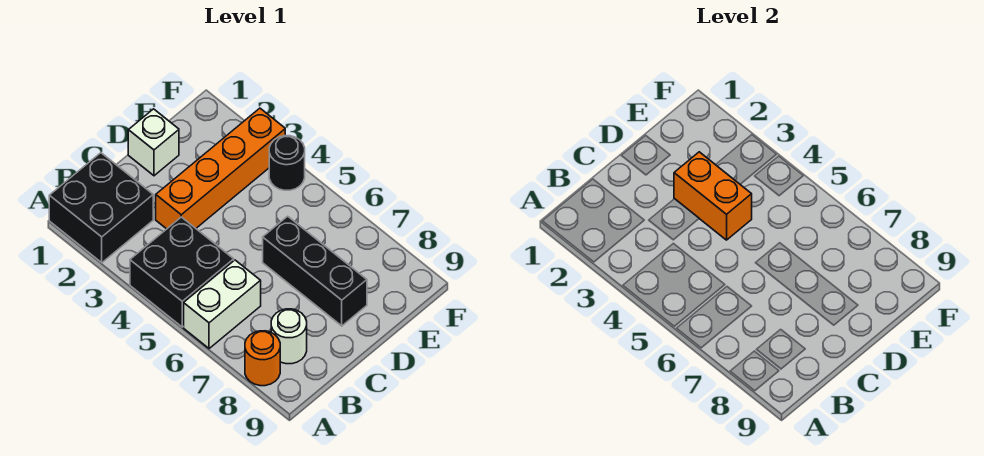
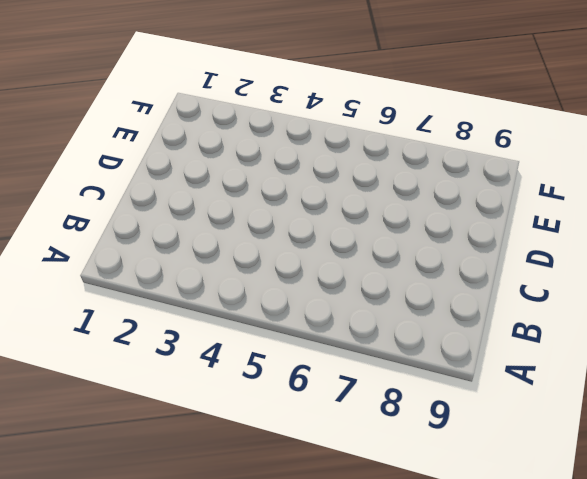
none -> black 2x2 brick [49,153,153,263]
none -> black 2x2 brick [130,217,234,327]

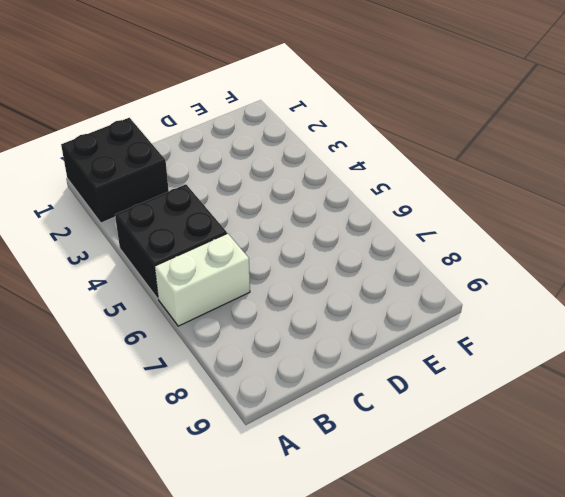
none -> orange 1x1 round brick [245,331,280,386]
none -> white 1x1 round brick [271,309,307,364]

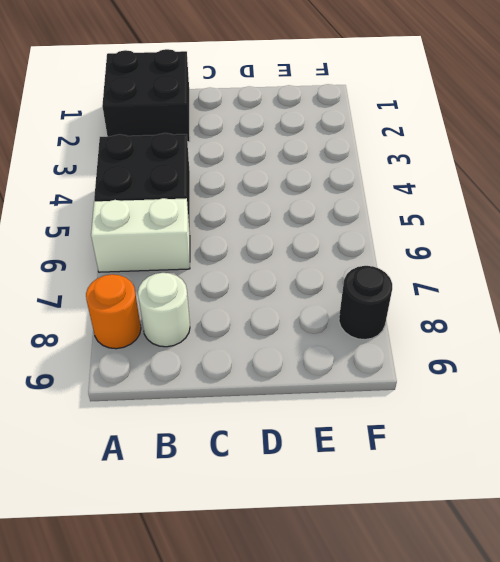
black 1x1 round brick [339,266,392,340] -> black 1x1 round brick moved to [269,136,305,190]
none -> orange 1x4 brick [156,108,285,229]
none -> white 1x1 brick [128,109,179,176]

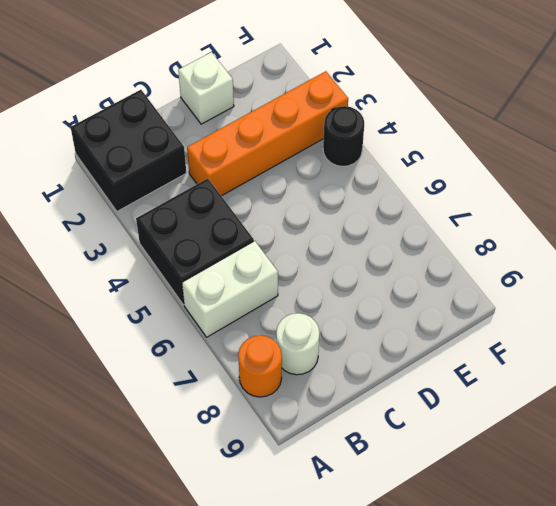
none -> black 1x3 brick [263,216,367,326]
none -> orange 1x2 brick [674,152,752,240]

